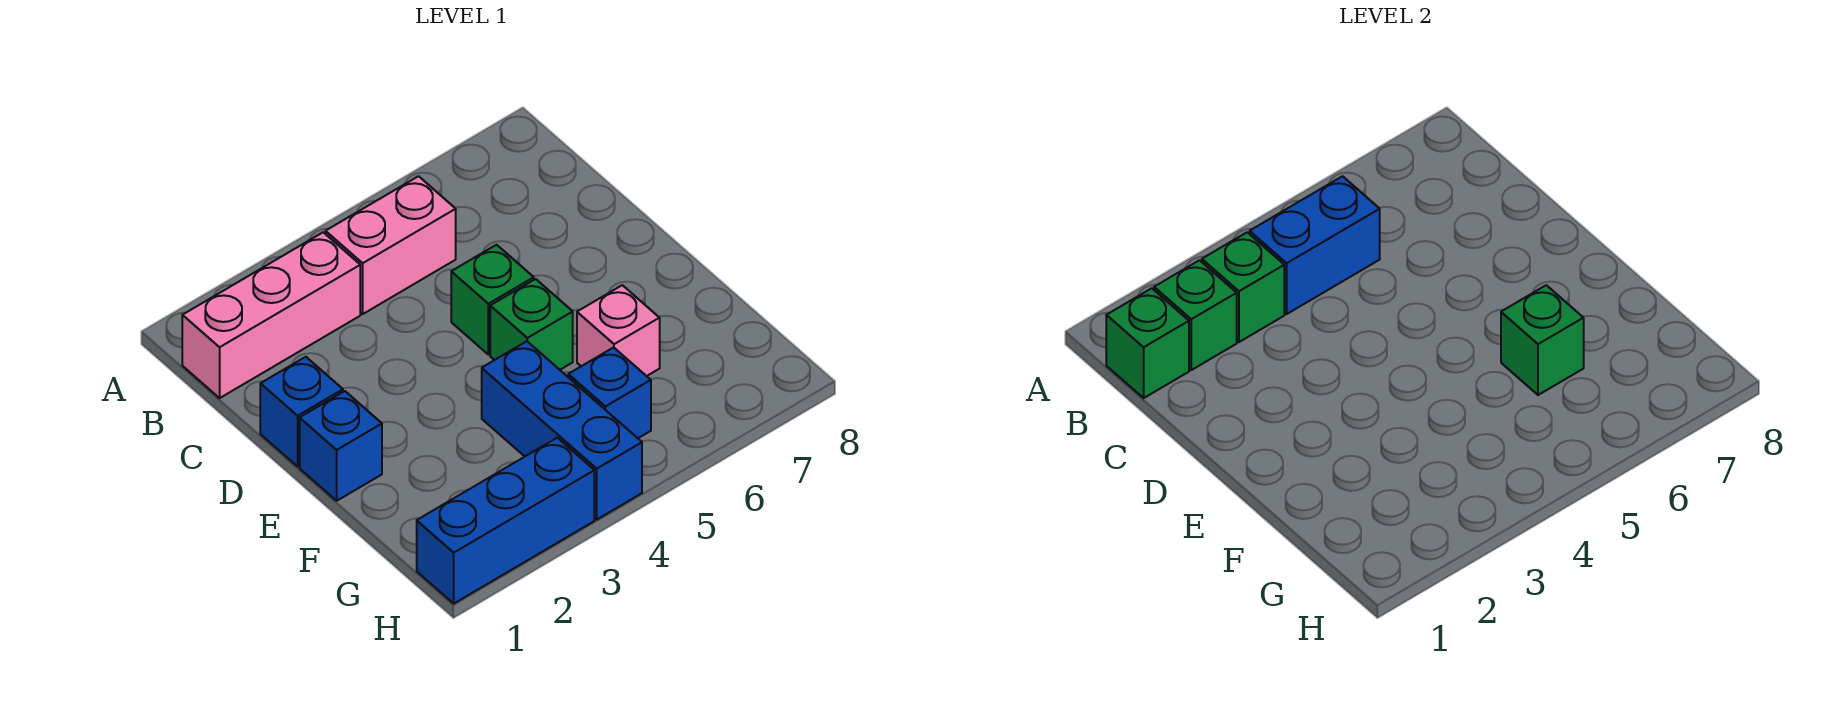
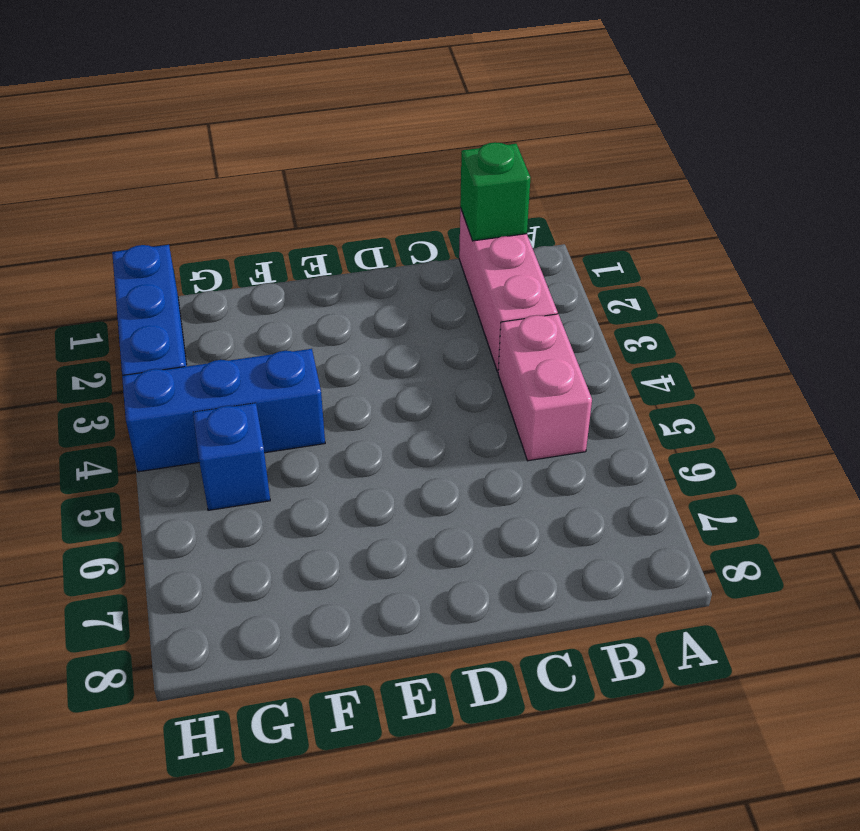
none -> blue 1x1 brick [260,357,343,466]
none -> green 1x1 brick [451,245,534,355]
none -> blue 1x1 brick [300,391,382,501]

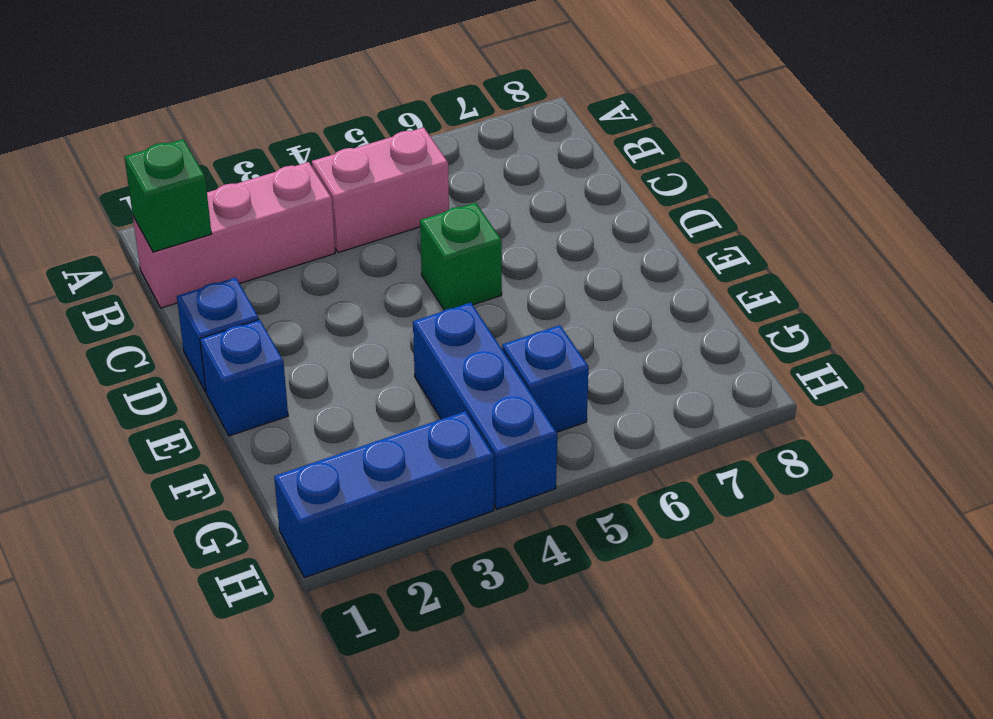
none -> green 1x1 brick [490,279,573,370]
none -> pink 1x1 brick [577,285,660,376]
none -> green 1x1 brick [1154,260,1237,370]

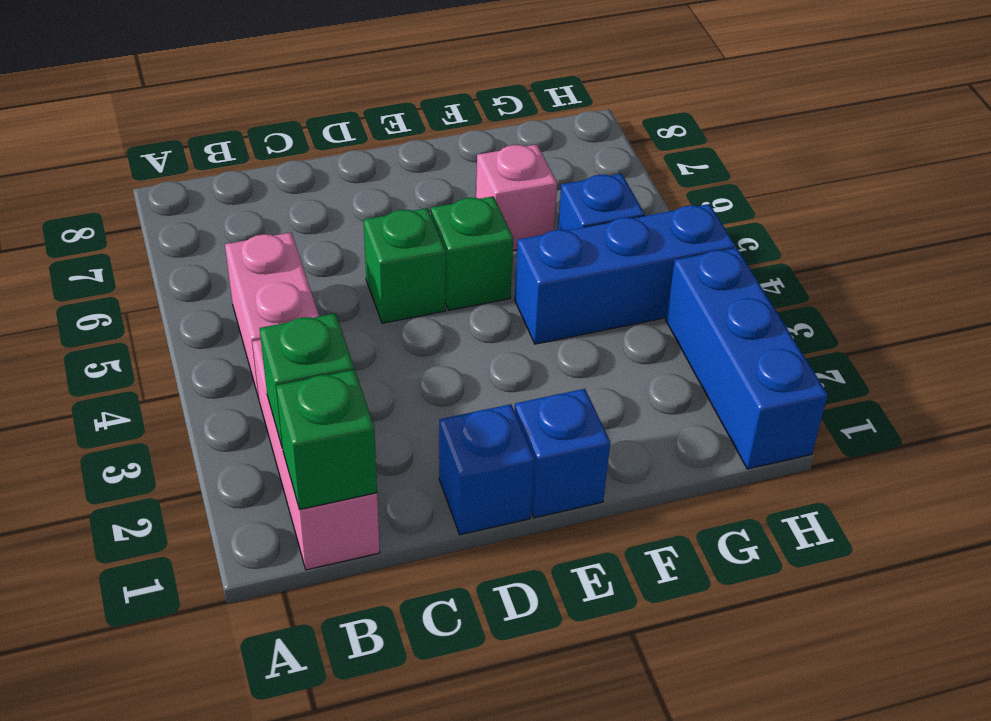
none -> green 1x1 brick [1202,232,1284,342]
none -> blue 1x2 brick [1250,176,1380,314]
none -> green 1x1 brick [1501,285,1584,395]

